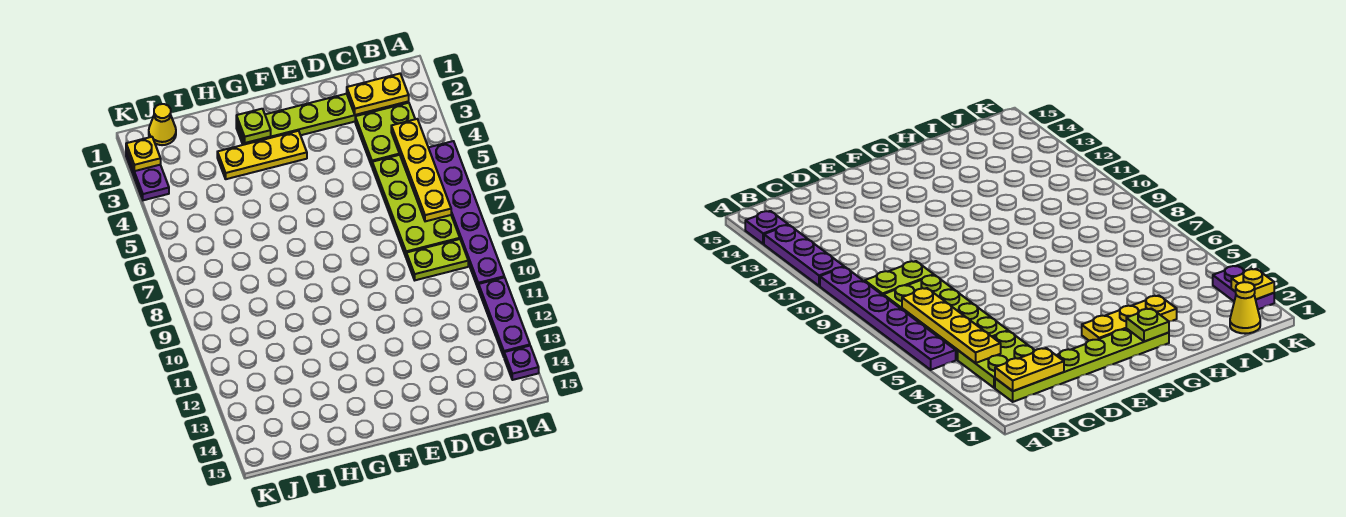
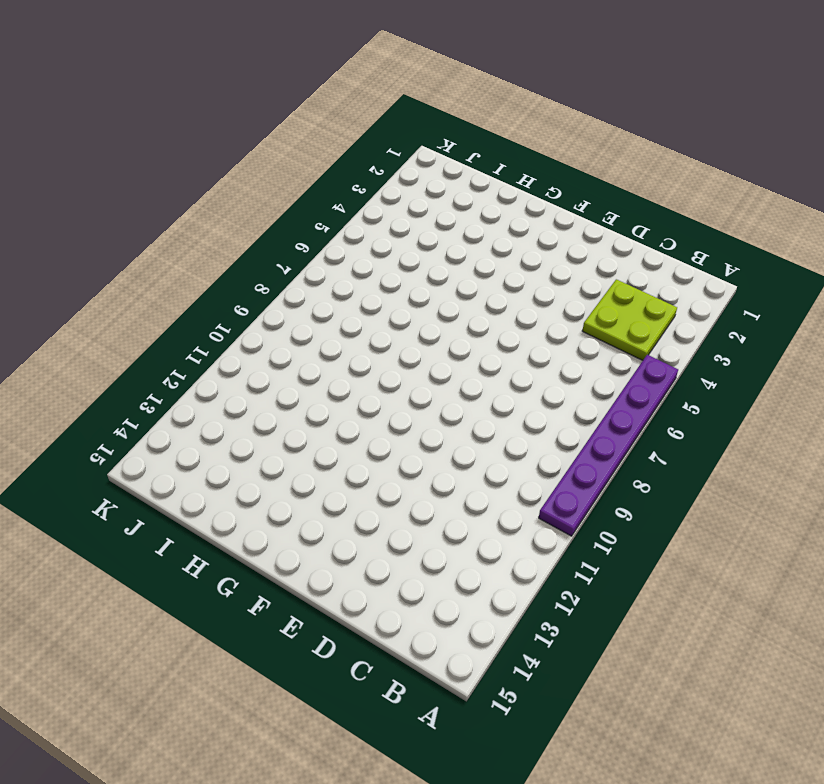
none -> purple 1x3 plate [479,277,530,356]
none -> purple 1x1 plate [504,346,539,380]
none -> lime 1x6 plate [236,94,409,145]

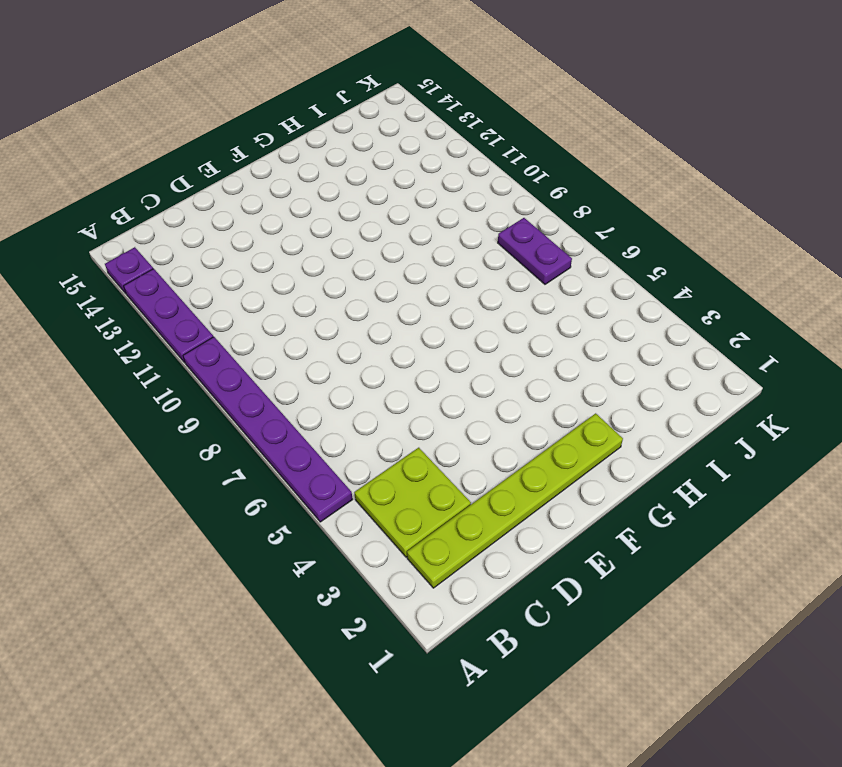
purple 1x2 plate [498,218,572,284] -> purple 1x2 plate moved to [126,151,169,200]
none -> lime 2x4 plate [372,155,460,257]
none -> lime 1x2 plate [406,239,468,280]
none -> yellow 1x3 plate [217,131,307,179]

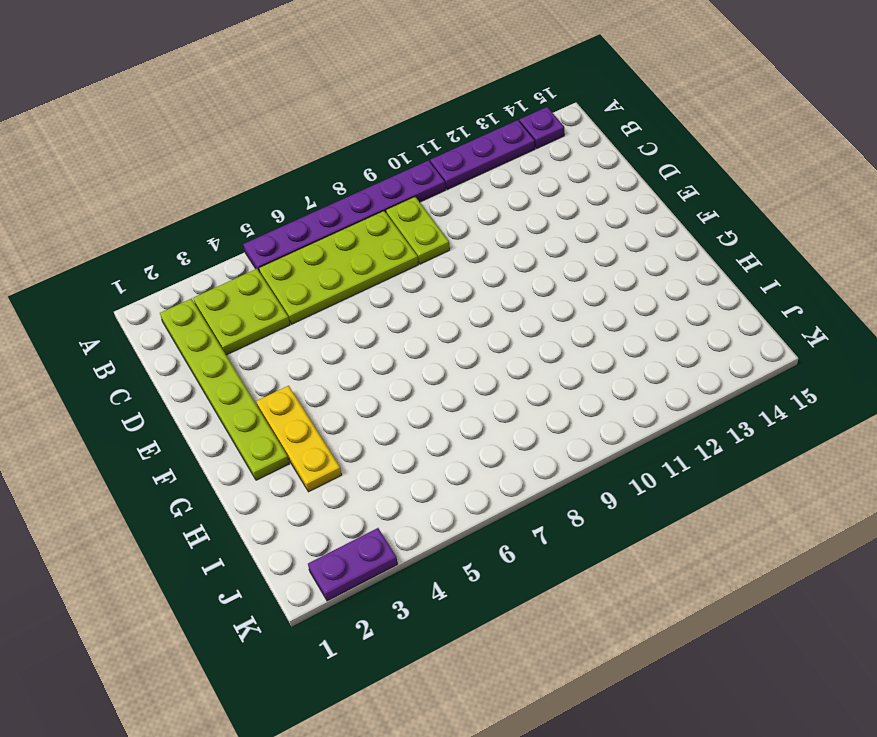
none -> yellow 1x1 cone [149,104,176,145]
none -> yellow 1x2 plate [347,74,409,115]
none -> yellow 1x4 plate [391,119,451,221]

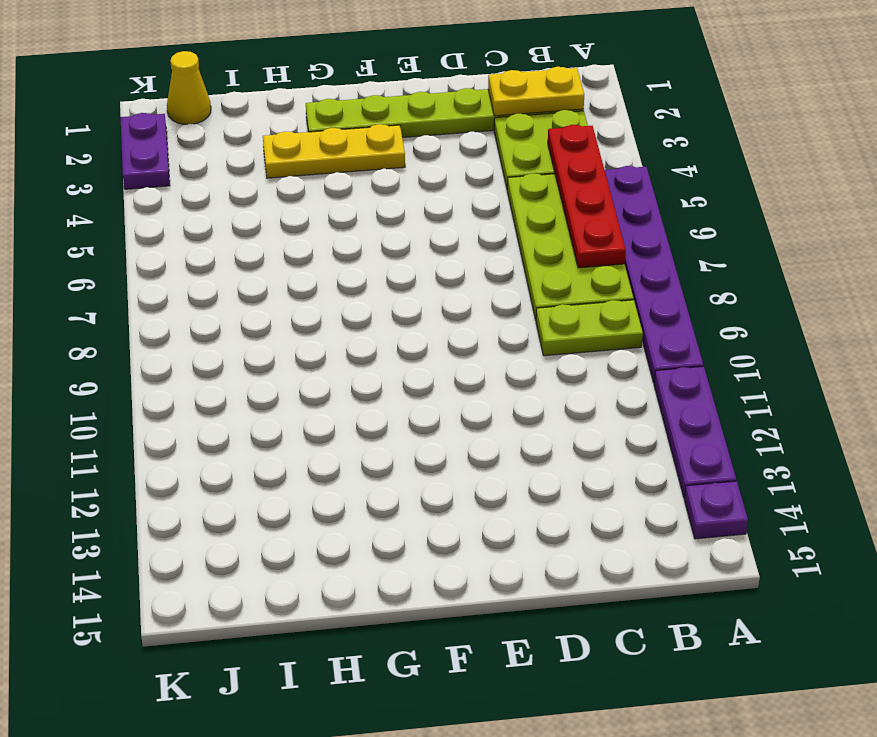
red 1x4 plate [548,125,626,268] -> yellow 1x4 plate [391,119,451,221]
none -> lime 1x1 plate [236,109,271,143]
none -> yellow 1x1 plate [126,137,161,171]

